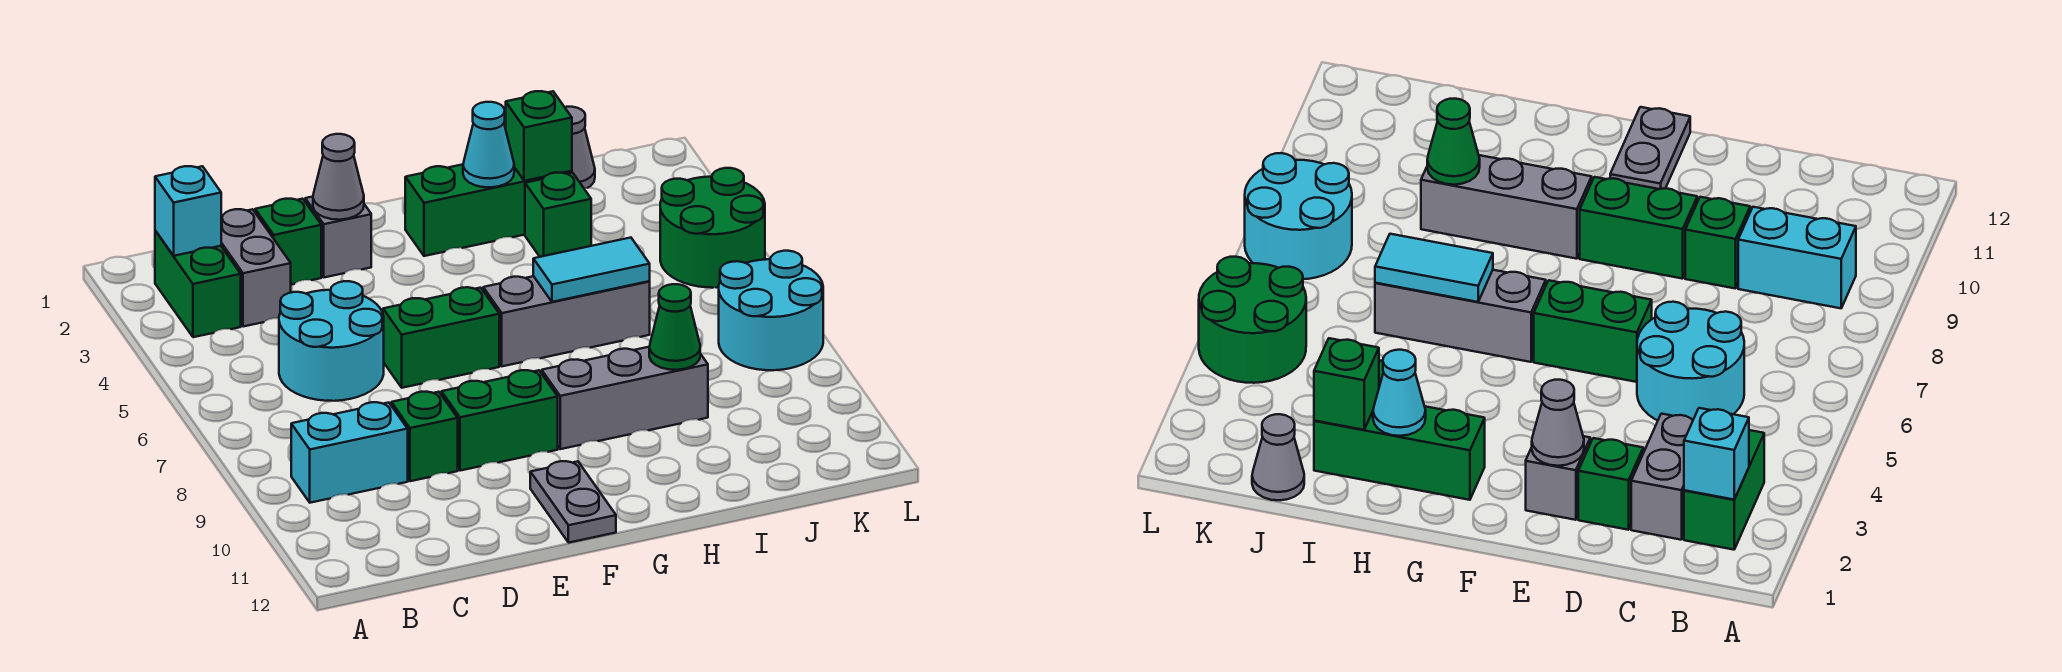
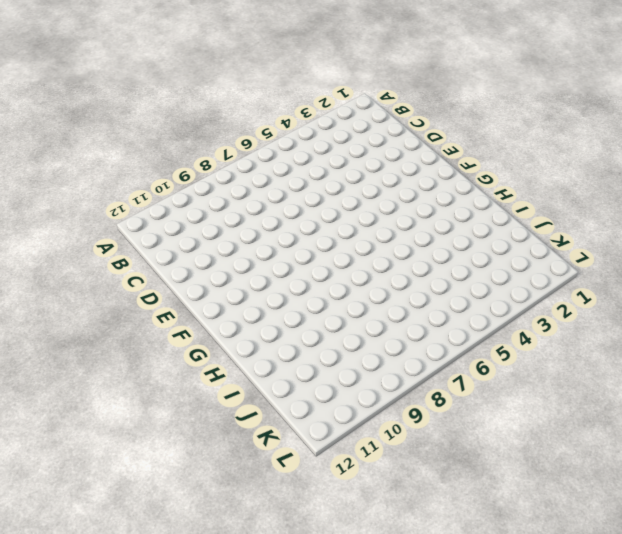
none -> green 1x2 brick [155,231,241,337]
none -> cyan 1x2 brick [291,402,408,503]
none -> grey 1x2 brick [221,209,291,327]

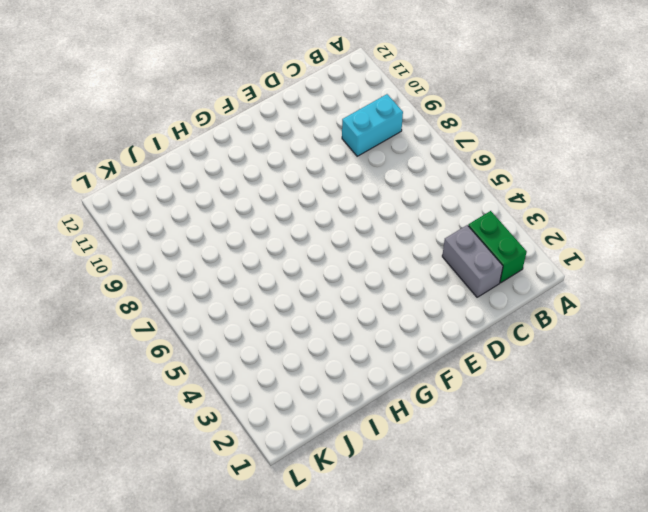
none -> cyan 2x2 round brick [279,281,384,401]
none -> green 1x1 brick [255,199,321,285]
none -> green 1x1 brick [391,392,458,481]

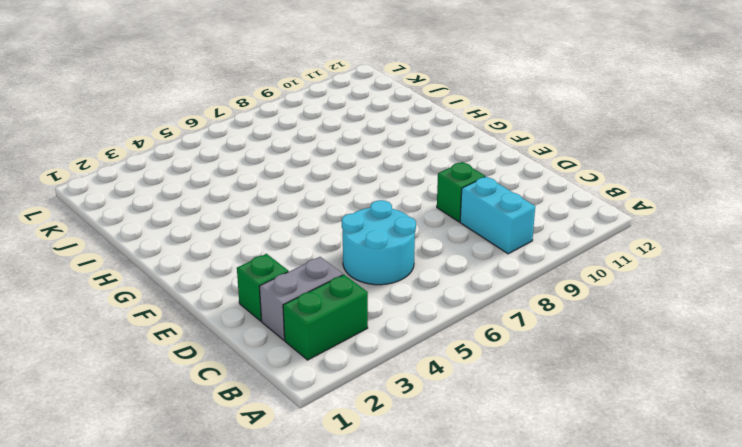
none -> grey 1x1 brick [305,197,371,277]
none -> green 1x2 brick [383,287,499,388]
none -> green 1x2 brick [441,370,558,471]

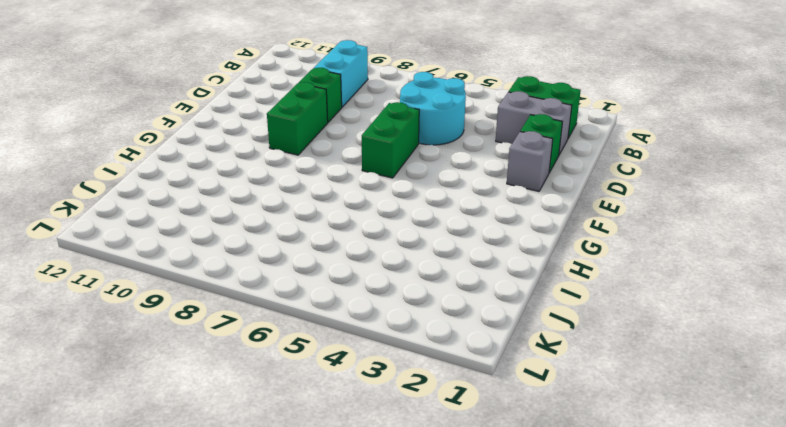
none -> grey 1x2 plate [530,461,616,543]
none -> green 1x3 brick [405,164,572,256]
none -> grey 1x3 brick [483,276,650,366]

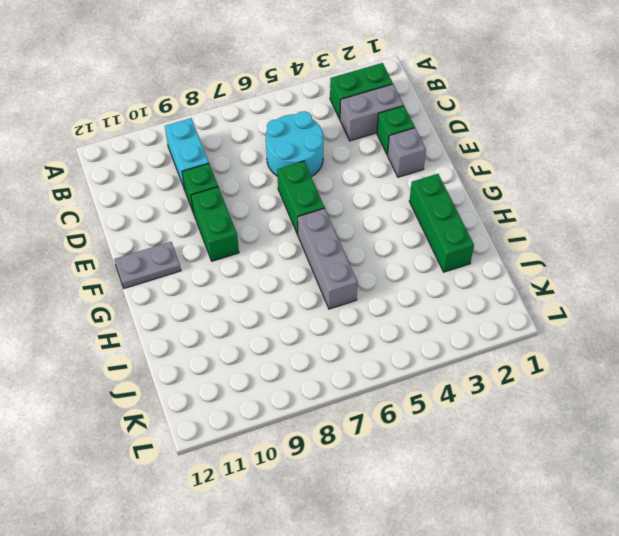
none -> grey 1x3 brick [542,347,708,449]
none -> green 1x1 brick [525,173,591,257]
none -> grey 1x1 cone [565,107,595,188]

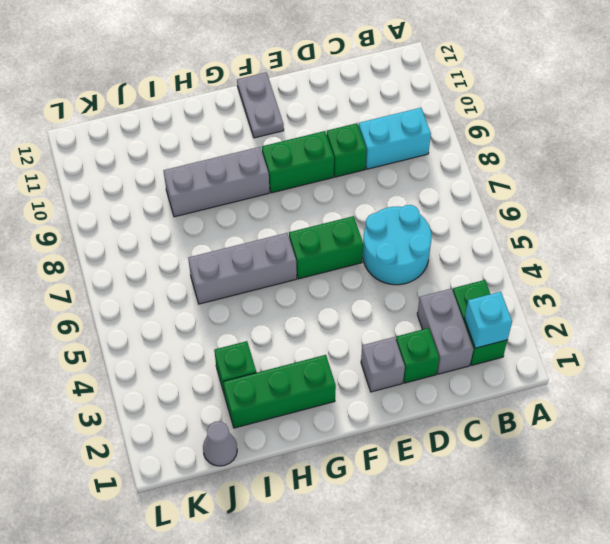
none -> green 2x2 round brick [660,168,765,288]
none -> cyan 2x2 round brick [718,251,823,370]
none -> grey 1x1 cone [313,134,364,220]

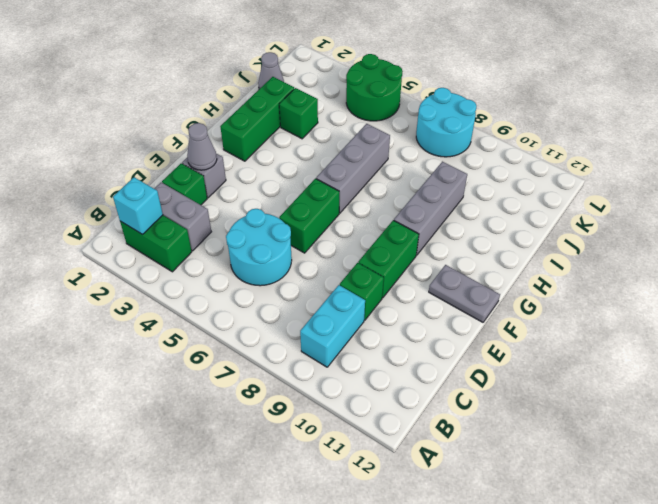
none -> cyan 1x1 cone [463,102,514,187]
none -> cyan 1x2 tile [533,238,650,302]
none -> green 1x1 brick [506,91,572,181]

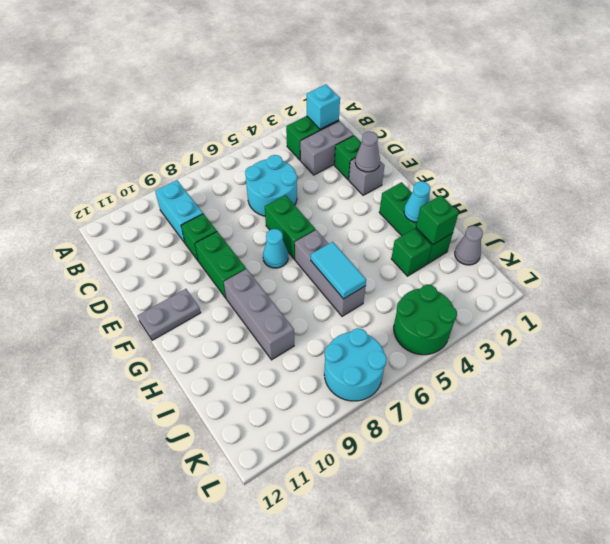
cyan 1x1 cone [263,229,288,268] -> none
none -> green 1x1 cone [649,284,700,370]

